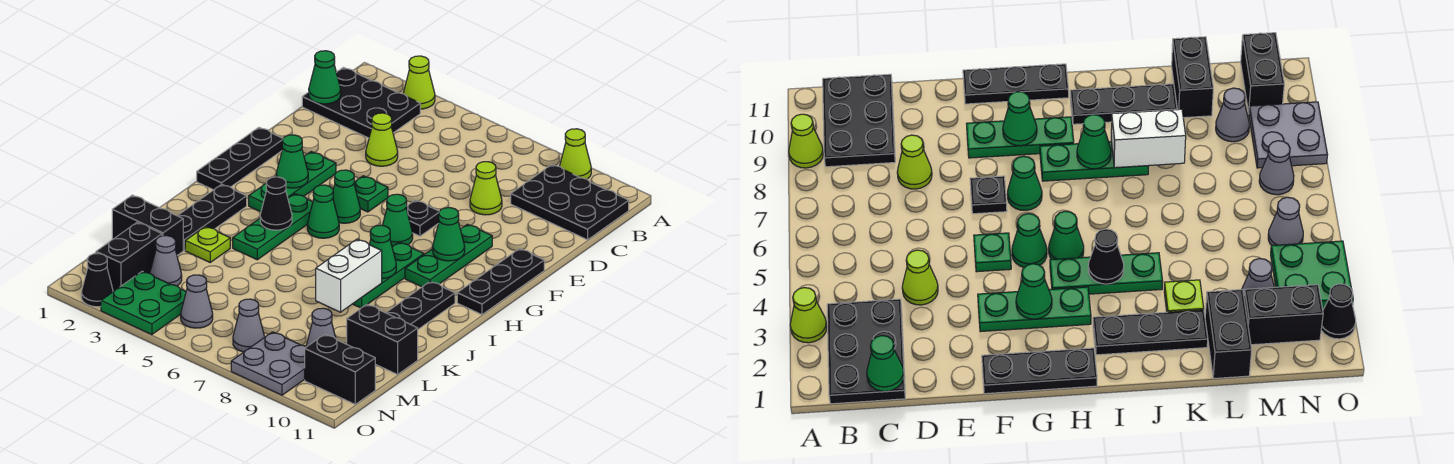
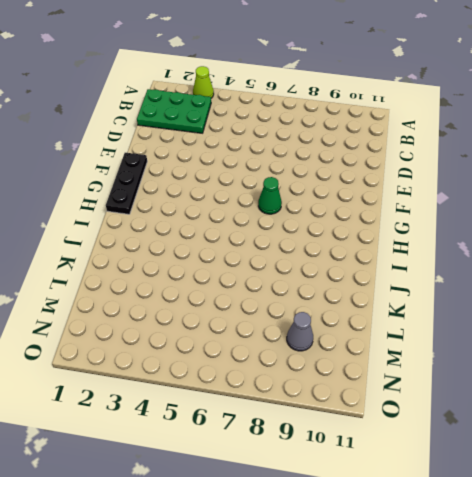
green 2x3 plate [137,89,211,133] -> black 2x3 plate [302,68,420,138]
none -> lime 1x1 cone [560,129,591,179]
none -> black 2x3 plate [511,165,629,240]
none -> lime 1x1 cone [366,113,398,166]
none -> lime 1x1 cone [470,162,502,215]

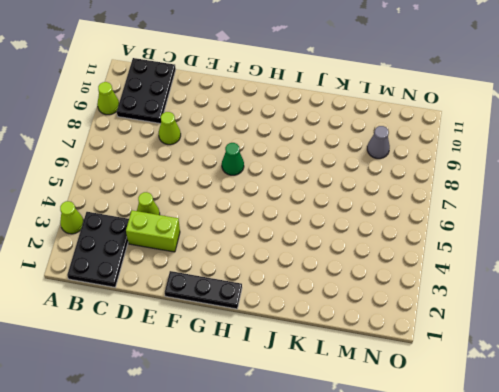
lime 1x2 brick [126,210,180,252] -> none
none -> green 1x3 plate [249,152,336,212]
none -> green 1x1 plate [354,176,388,212]
none -> black 1x1 plate [406,200,439,236]
none -> green 1x3 plate [405,224,492,287]

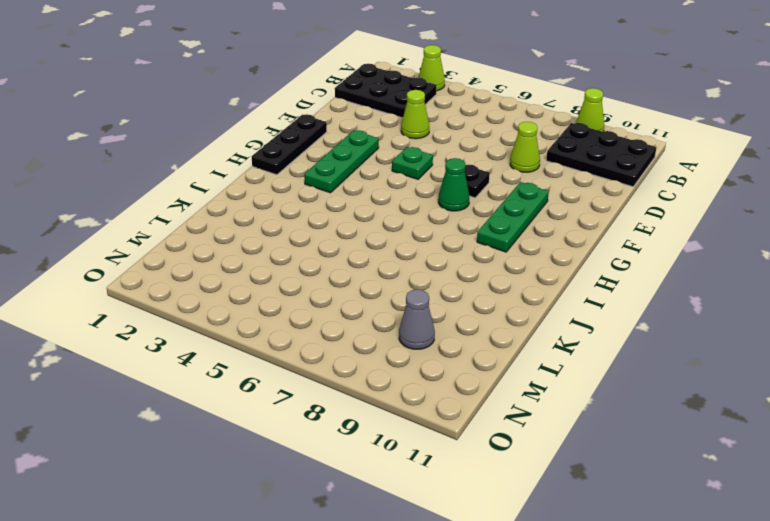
none -> black 1x3 plate [457,249,544,315]
none -> green 1x1 cone [333,170,360,223]
none -> green 1x3 plate [233,194,313,260]
none -> green 1x1 cone [307,185,339,238]

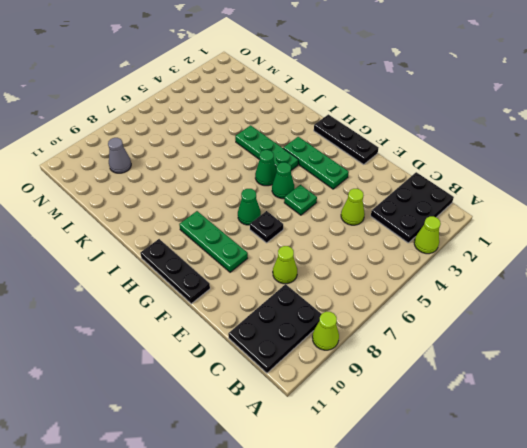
none -> green 1x3 plate [353,242,424,308]
none -> black 1x3 plate [178,184,247,250]
none -> black 1x3 plate [386,281,455,329]
none -> lime 1x1 plate [185,226,230,262]

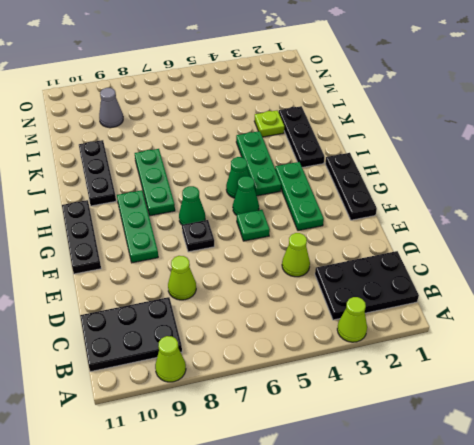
none -> black 1x2 brick [112,195,183,255]
none -> black 1x2 brick [347,304,418,375]
none -> black 1x2 brick [96,222,162,292]
none -> grey 1x1 cone [150,236,182,286]

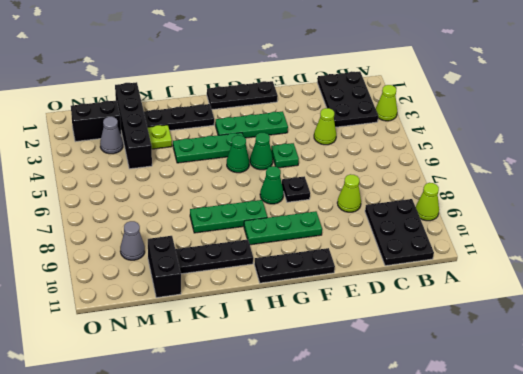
black 1x4 brick [115,82,152,169] -> black 1x2 brick [112,195,183,255]
none -> green 2x2 plate [101,271,186,335]
none -> grey 1x1 cone [181,275,213,328]
none -> grey 1x1 cone [233,299,265,352]
none -> grey 2x2 plate [231,332,307,395]

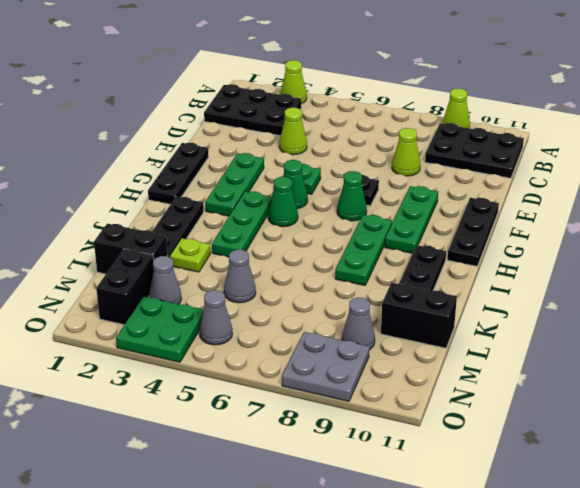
grey 1x1 cone [224,250,256,303] -> grey 1x1 cone moved to [233,299,265,352]
none -> black 1x2 brick [305,334,375,404]
none -> black 1x1 cone [81,253,113,307]
none -> green 1x1 cone [309,51,341,104]
none -> green 1x1 cone [276,135,308,188]

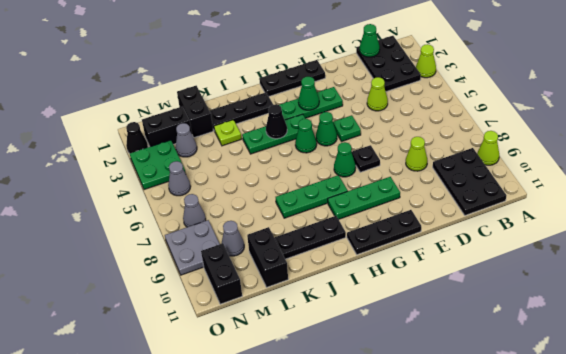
none -> green 1x1 cone [433,208,465,261]
none -> green 1x1 cone [369,225,396,279]
none -> white 1x2 brick [316,239,382,312]

